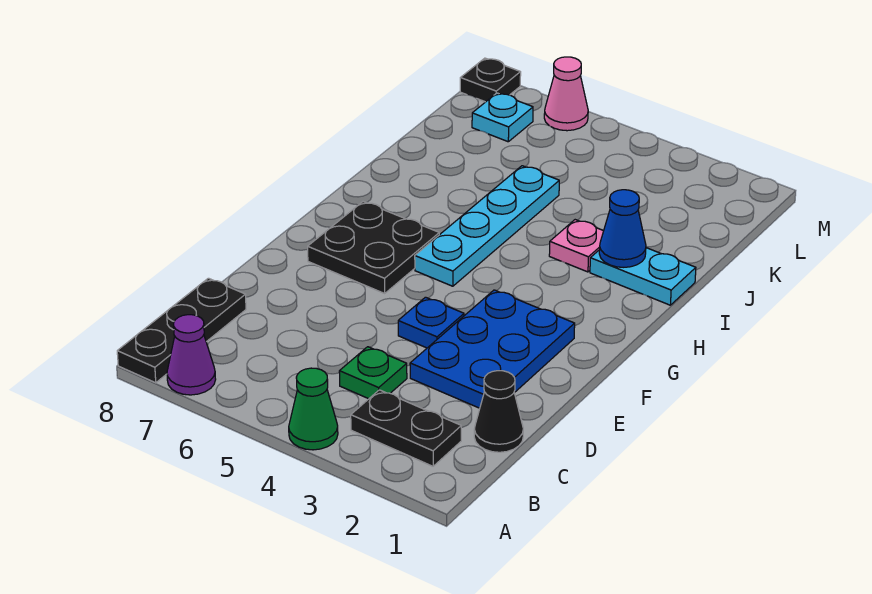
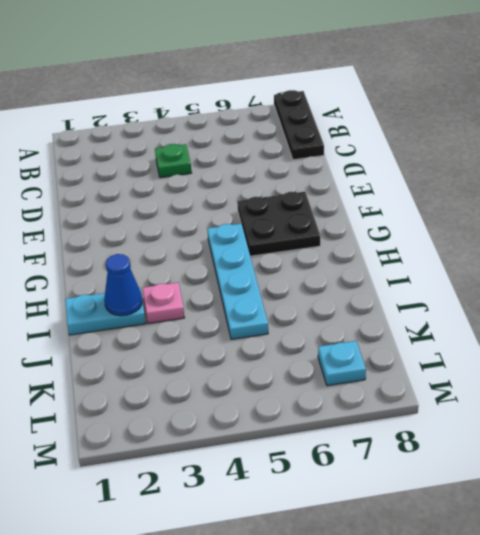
none -> green 1x1 cone [289,368,338,450]
none -> purple 1x1 cone [167,315,216,395]
none -> black 1x2 plate [351,390,461,466]

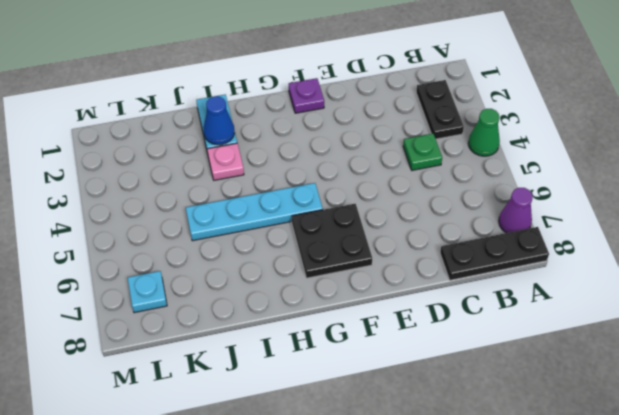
purple 1x1 plate [289,78,324,113] -> none
none -> black 1x1 cone [474,370,523,452]
none -> blue 2x3 plate [410,290,575,408]
none -> blue 1x1 plate [398,297,464,348]

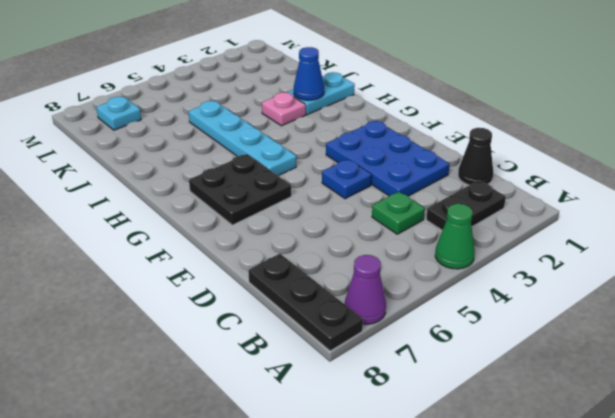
none -> pink 1x1 cone [544,57,588,131]
none -> black 1x1 plate [460,58,521,102]

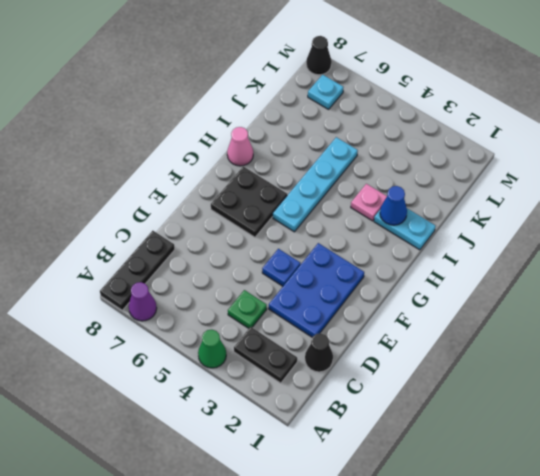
pink 1x1 cone [227,127,253,166] -> pink 1x1 cone moved to [544,57,588,131]
black 1x1 cone [306,36,332,75] -> black 1x1 plate [460,58,521,102]

